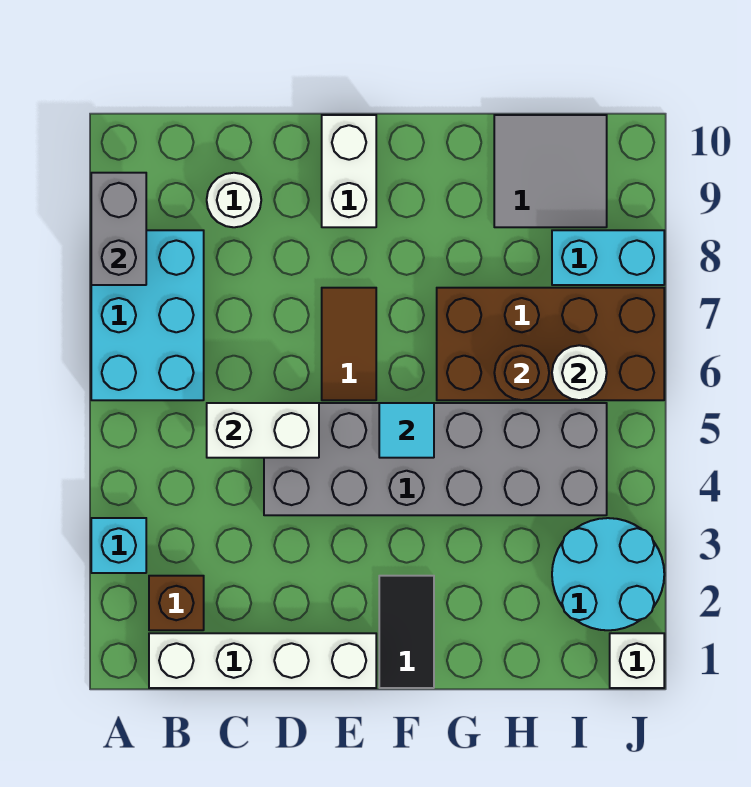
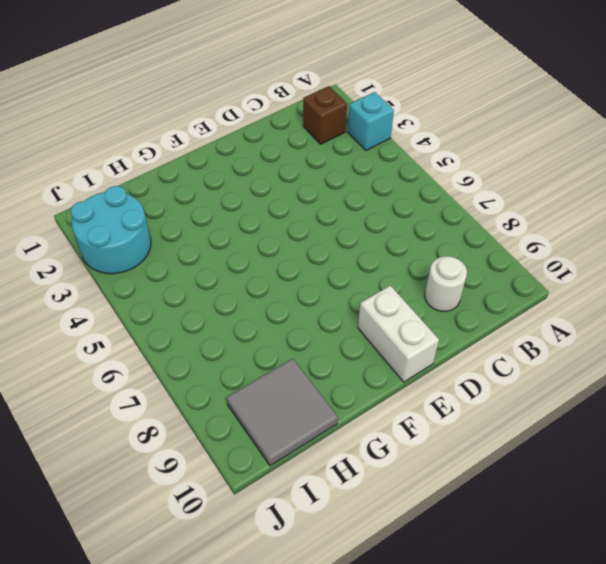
none -> cyan 2x3 brick [91,230,204,400]
none -> white 1x4 brick [149,633,376,688]
none -> grey 2x6 brick [264,403,607,515]

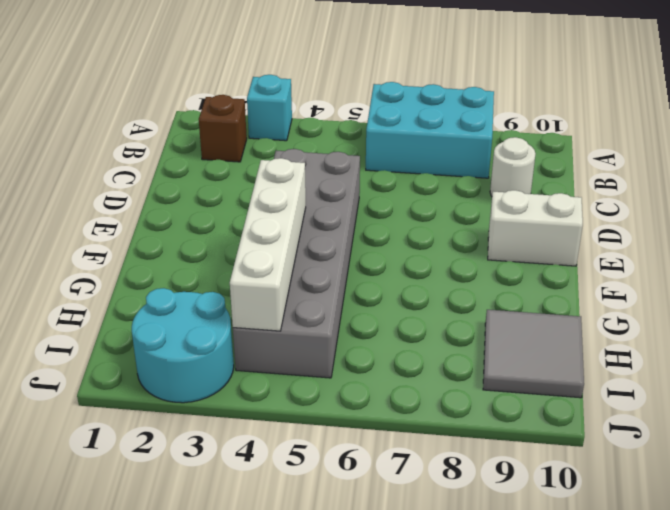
white 1x4 brick [230,158,306,331] -> white 1x4 brick moved to [149,633,376,688]
none -> brown 1x2 tile [322,288,376,400]
none -> black 1x2 tile [379,576,434,688]
none -> brown 2x4 brick [437,288,664,400]

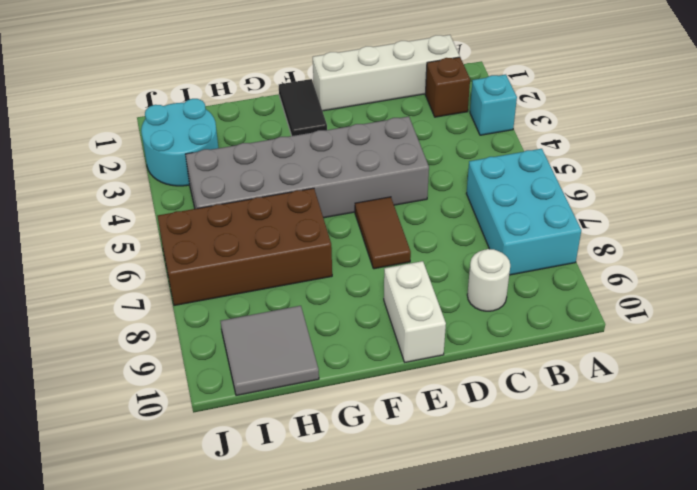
none -> cyan 1x2 brick [552,230,664,285]
none -> white 1x1 brick [610,633,664,688]
none -> grey 1x2 brick [91,173,146,285]

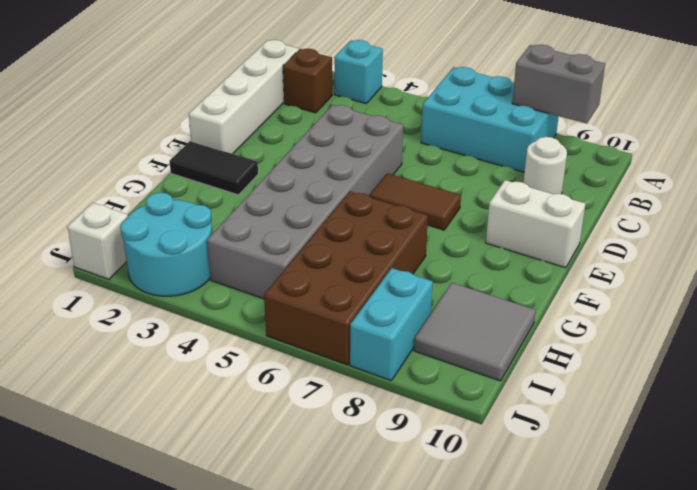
none -> white 1x2 brick [207,403,319,458]
none -> cyan 1x1 tile [379,403,434,458]
none -> brown 1x1 round brick [494,345,549,400]

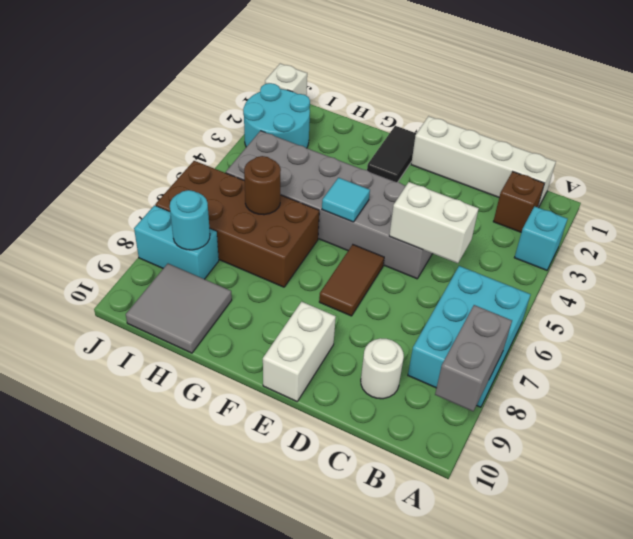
cyan 1x1 round brick [170,190,210,250] -> none
none -> white 1x1 round brick [552,345,607,400]

